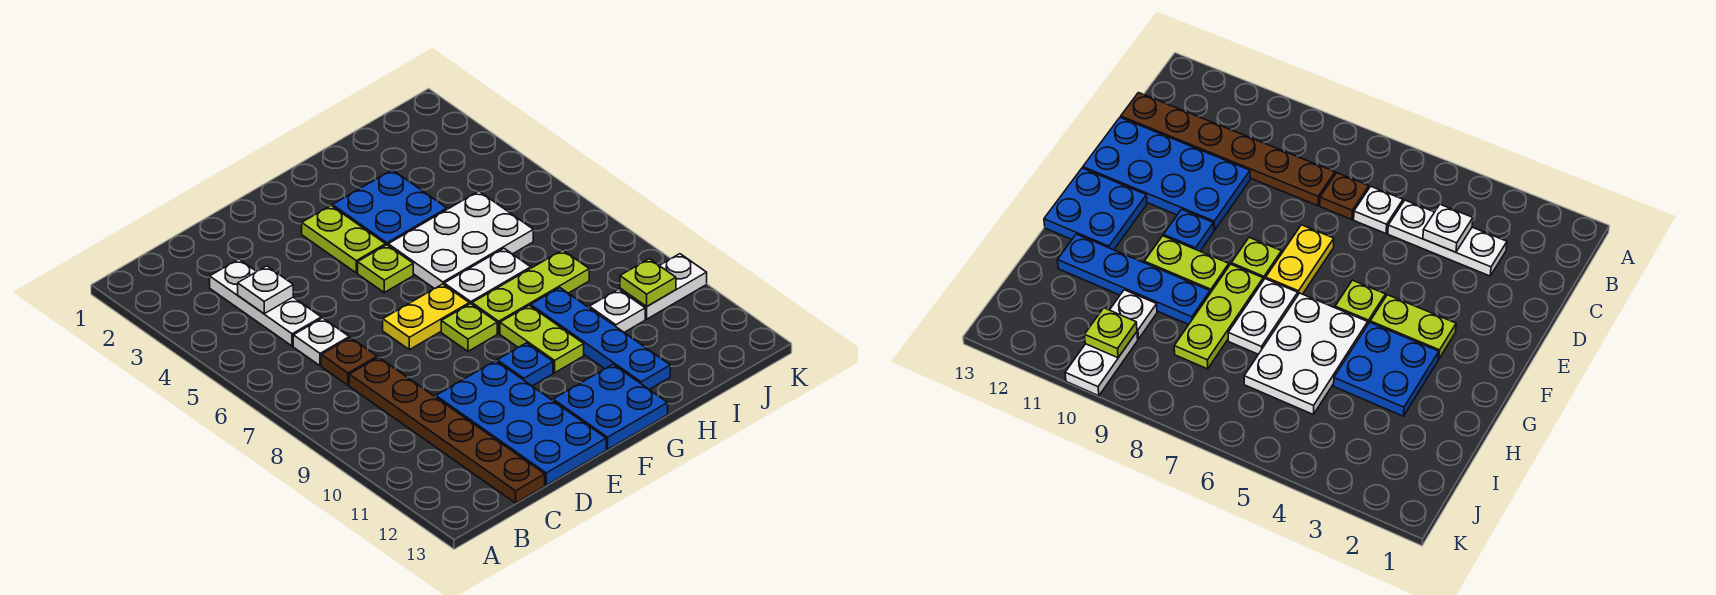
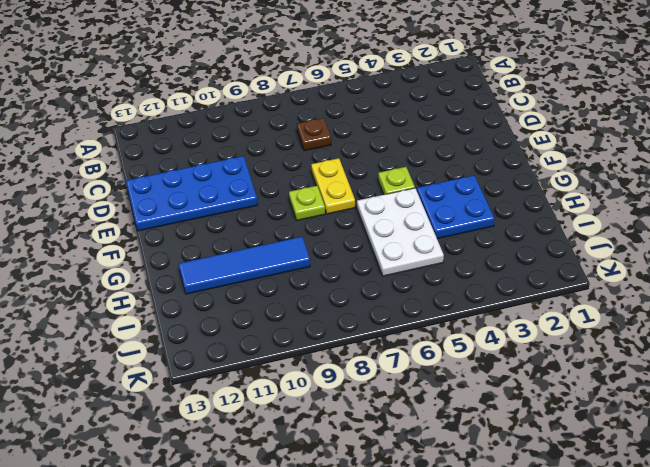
blue 1x4 tile [179,237,310,294] -> blue 1x4 plate [531,288,670,390]
none -> white 1x3 plate [210,259,321,346]
none -> white 1x1 plate [293,318,349,366]
none -> brown 1x6 plate [349,357,545,503]

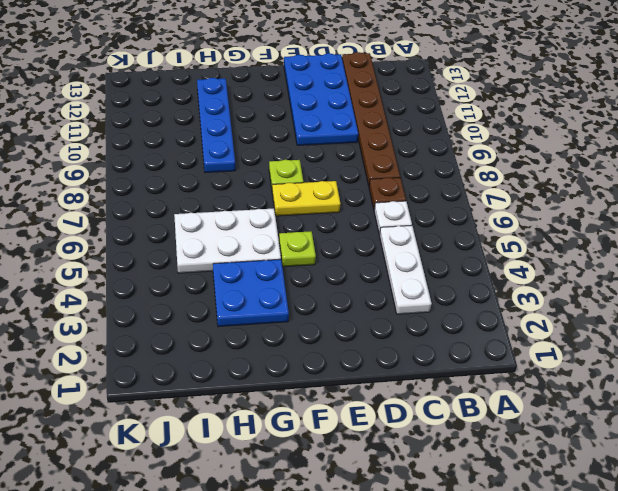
none -> lime 1x2 plate [302,206,386,273]
none -> blue 1x1 plate [497,343,553,386]
none -> blue 2x2 plate [553,364,668,449]

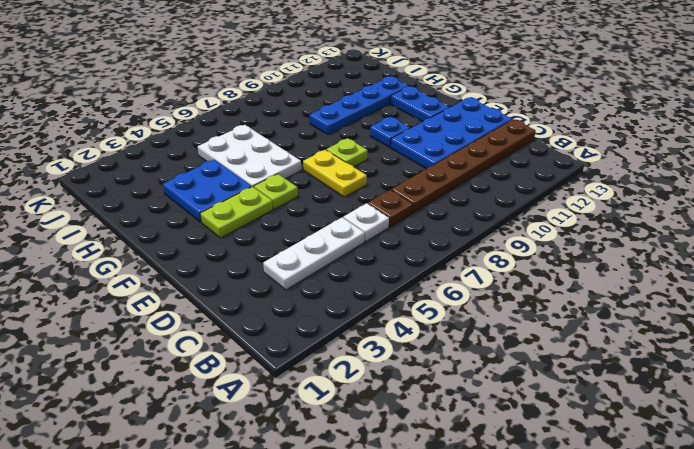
blue 1x2 plate [391,86,449,122] -> blue 2x2 plate [553,364,668,449]
none -> white 1x2 plate [444,248,531,304]
none -> lime 1x3 plate [472,250,589,333]
none -> lime 1x2 plate [500,305,584,373]

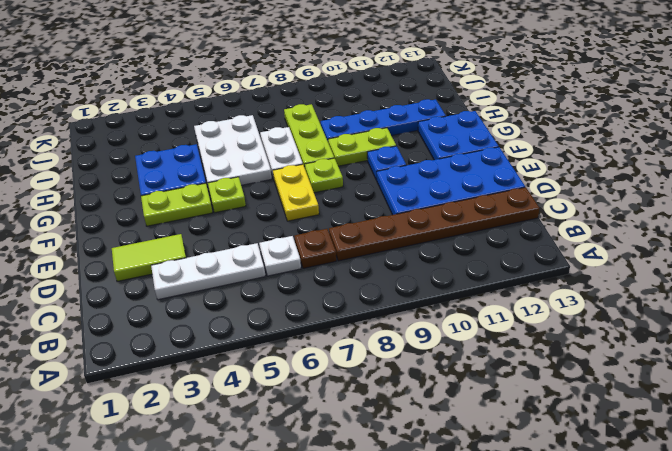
lime 1x2 tile [112,234,186,281] -> none
none -> white 1x1 plate [589,289,645,332]
none -> white 1x2 plate [620,254,707,319]
none -> white 1x1 plate [238,266,293,314]

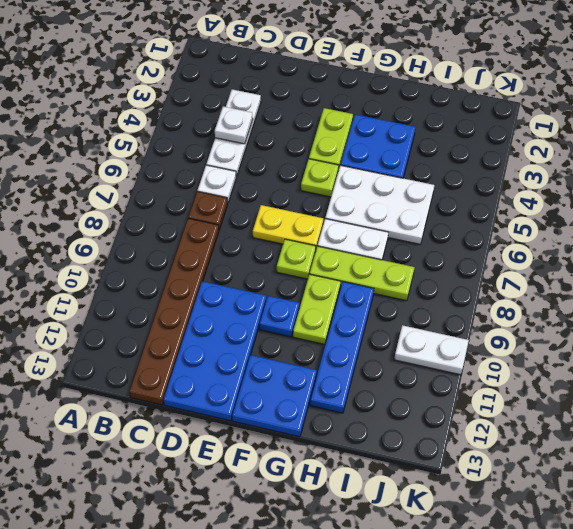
none -> white 1x1 plate [589,289,645,332]
none -> lime 1x1 plate [620,259,676,307]

